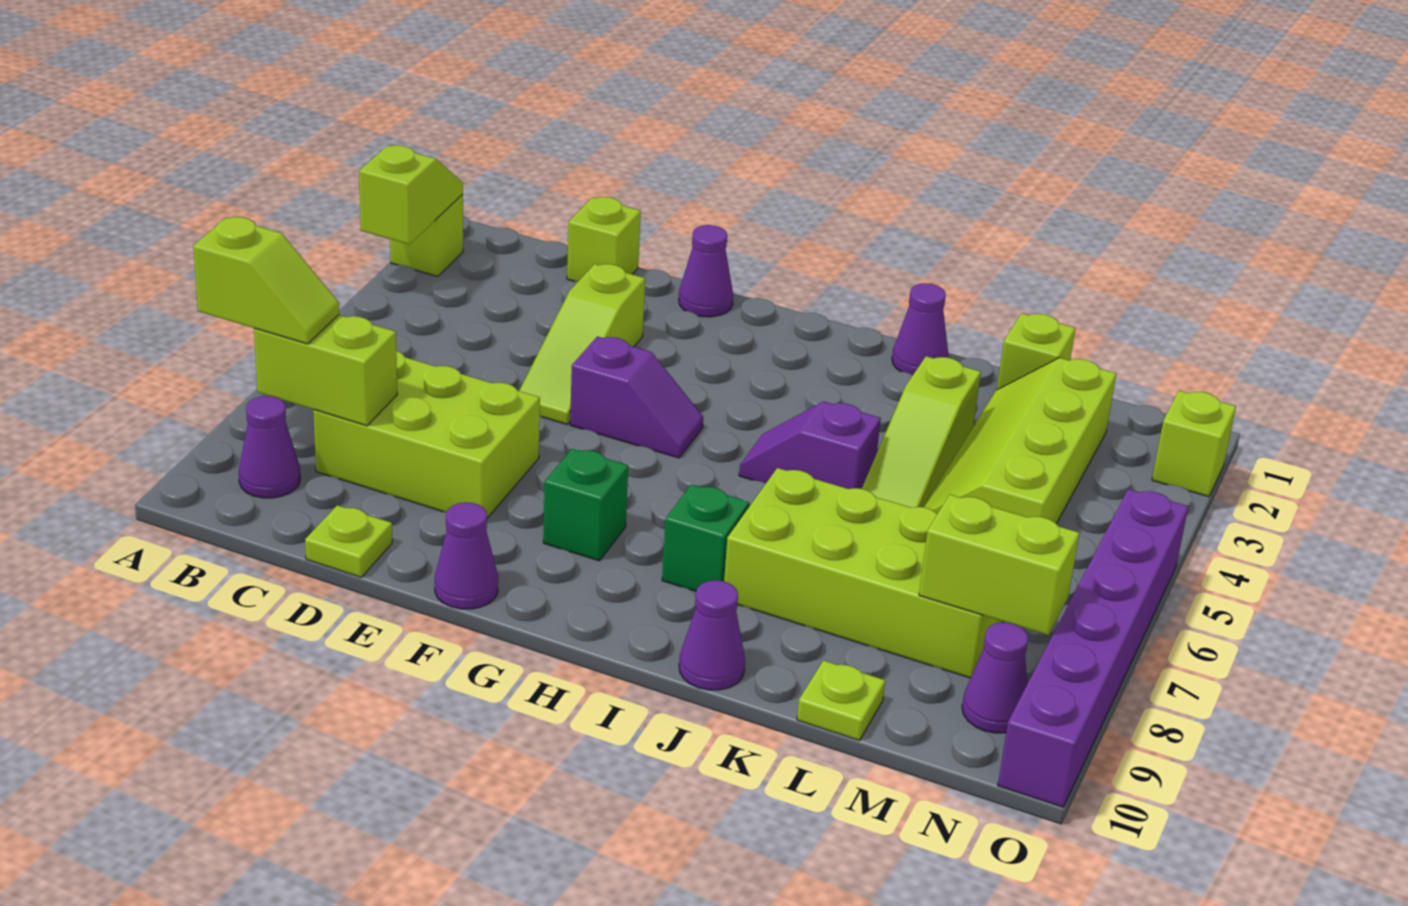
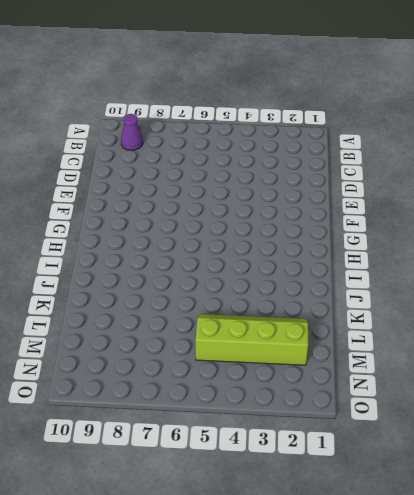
none -> lime 1x1 brick [390,194,463,276]
none -> lime 2x3 brick [313,351,540,518]
none -> lime 1x1 brick [567,197,641,282]

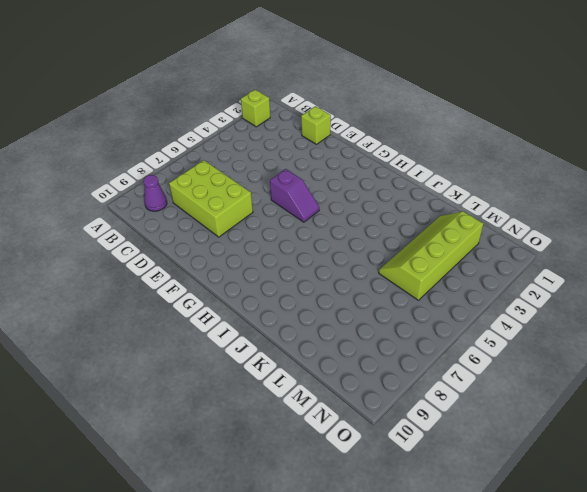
none -> lime 1x1 plate [305,505,392,577]
none -> lime 1x3 slope [519,264,645,424]
none -> purple 1x1 cone [679,225,733,317]

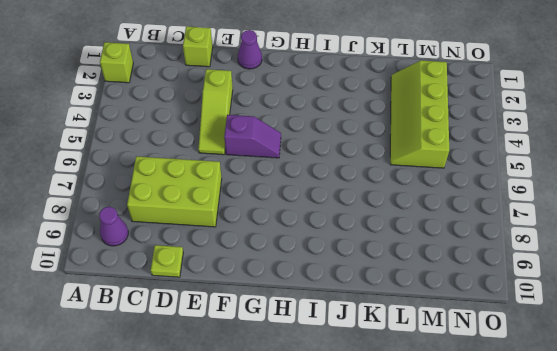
none -> purple 1x1 cone [435,502,498,609]
none -> green 1x1 brick [543,448,628,561]
none -> purple 1x2 slope [739,401,881,489]

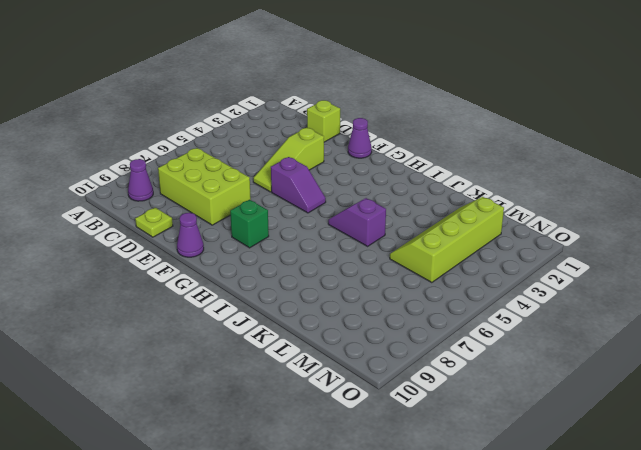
none -> lime 1x1 brick [390,194,463,276]
none -> green 1x1 brick [662,485,749,591]
none -> purple 1x1 cone [892,283,949,375]

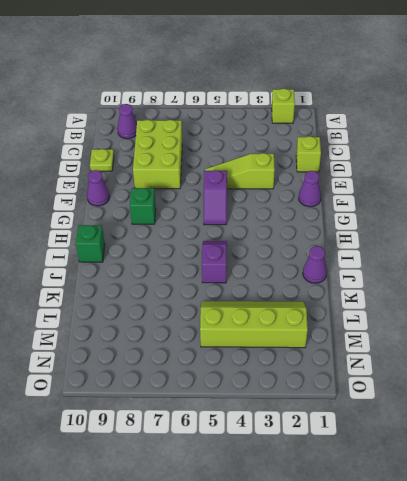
green 1x1 brick [76,225,105,262] -> green 1x1 brick moved to [662,485,749,591]
none -> lime 2x4 brick [724,468,1003,678]
none -> purple 1x1 cone [679,580,745,690]
none -> lime 1x3 slope [862,356,981,507]

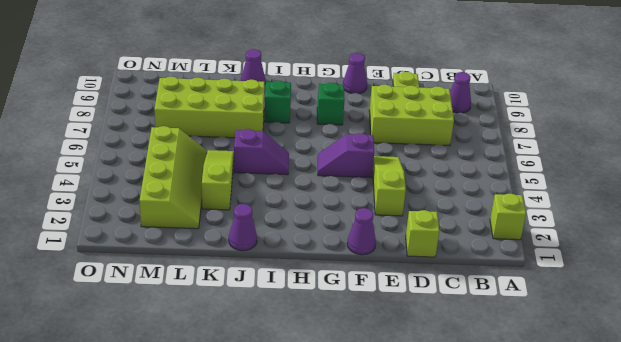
none -> lime 1x1 brick [997,313,1075,390]
none -> lime 1x1 plate [797,660,885,741]
none -> purple 1x1 cone [962,622,1028,733]

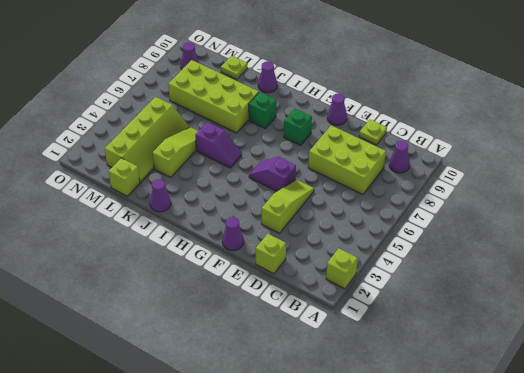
none -> lime 1x1 brick [1152,391,1236,497]
none -> purple 1x6 brick [998,489,1188,807]
none -> lime 1x2 slope [359,145,463,244]

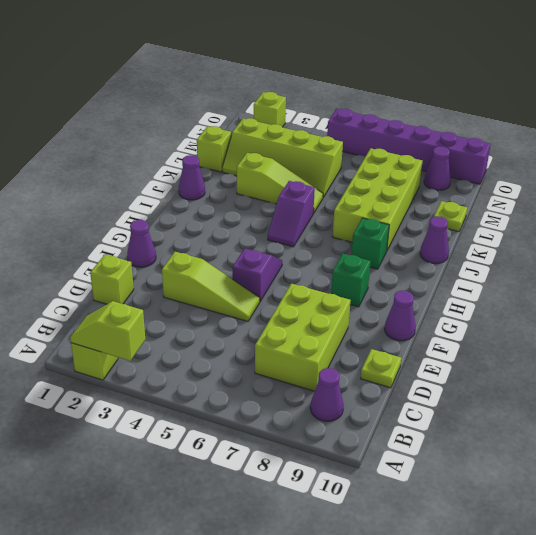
none -> lime 1x2 brick [254,315,397,426]
none -> lime 1x2 brick [919,495,1079,635]
none -> lime 1x2 slope [193,217,339,344]

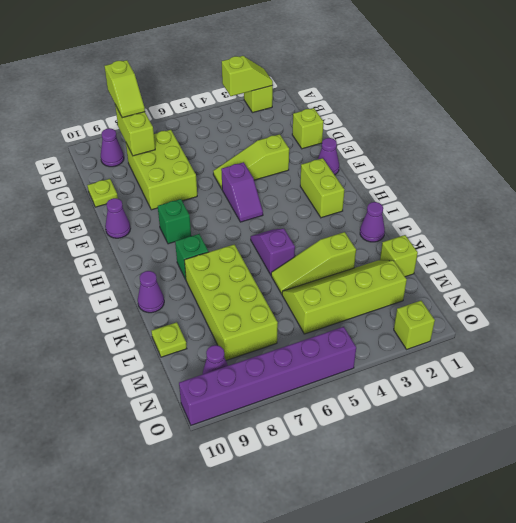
lime 1x2 brick [300,158,344,218] -> lime 1x2 brick moved to [919,495,1079,635]

